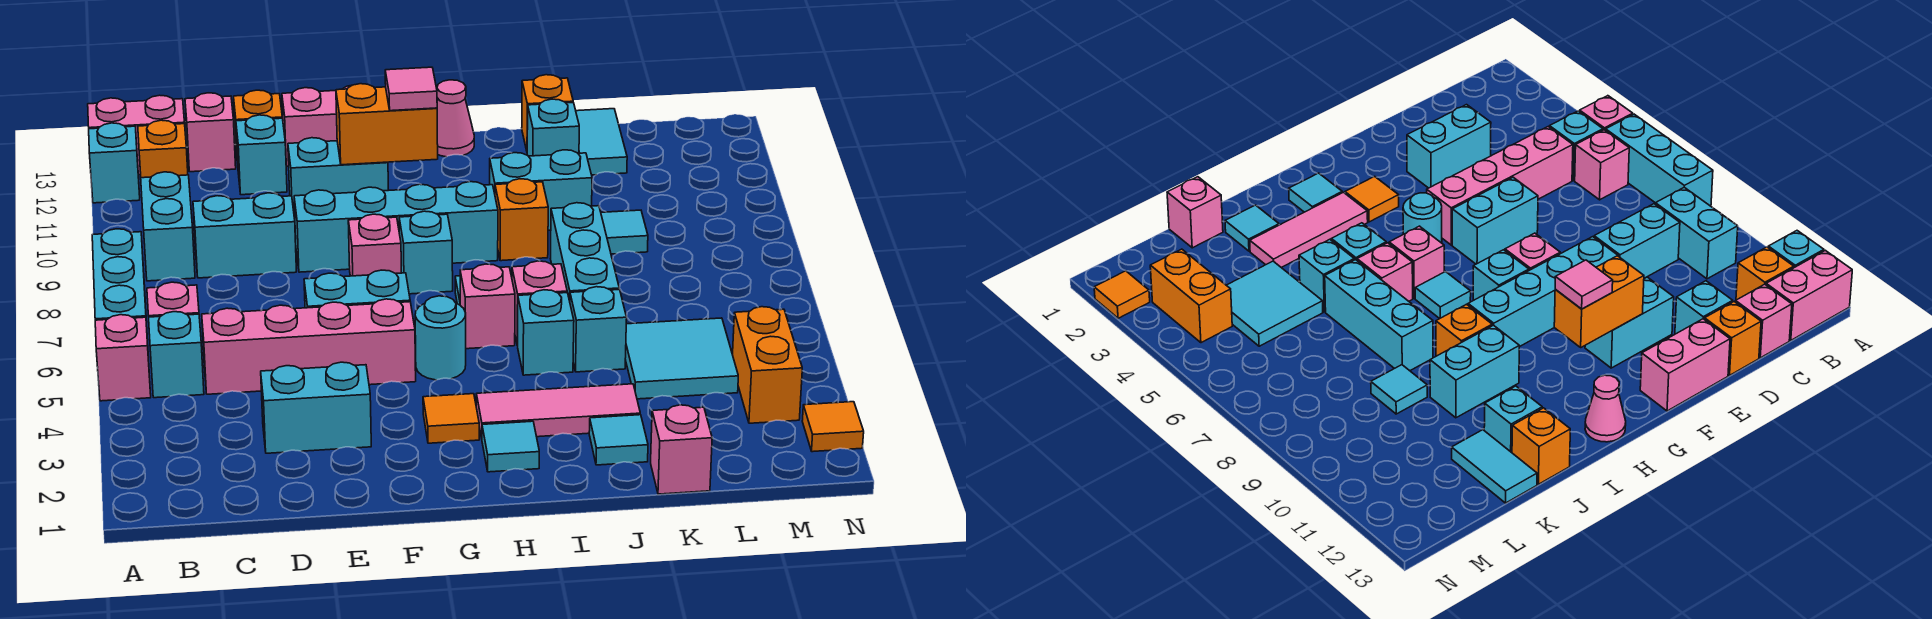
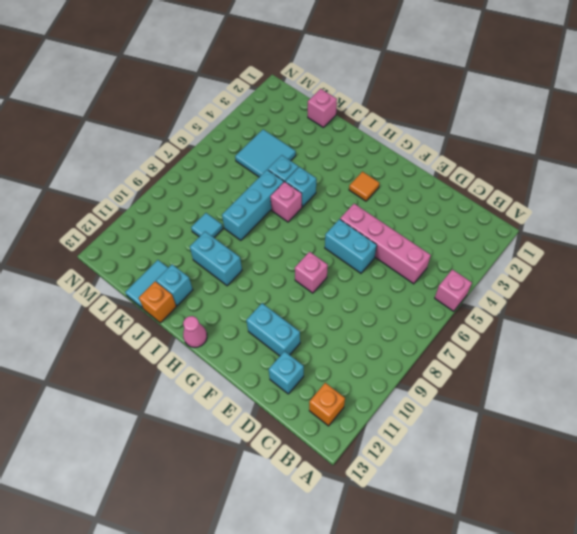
none -> cyan 1x3 brick [92,229,148,342]
none -> cyan 1x1 brick [89,123,140,203]
none -> pink 1x2 brick [88,95,185,175]
none -> cyan 1x1 brick [149,312,204,398]

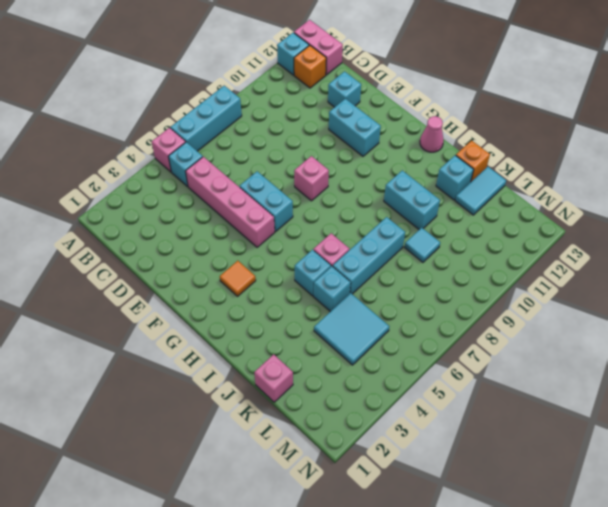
none -> pink 1x1 brick [147,282,199,317]
none -> cyan 1x2 brick [141,172,195,281]
none -> cyan 1x2 brick [193,193,296,278]
none -> pink 1x1 brick [185,93,236,172]

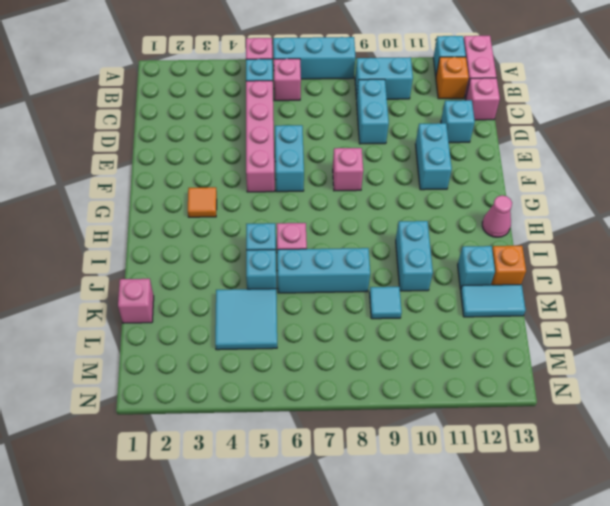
none -> cyan 1x2 brick [261,362,371,453]
none -> orange 1x1 brick [234,90,282,164]
none -> cyan 1x4 brick [294,182,498,272]
none -> pink 1x2 brick [282,85,352,166]

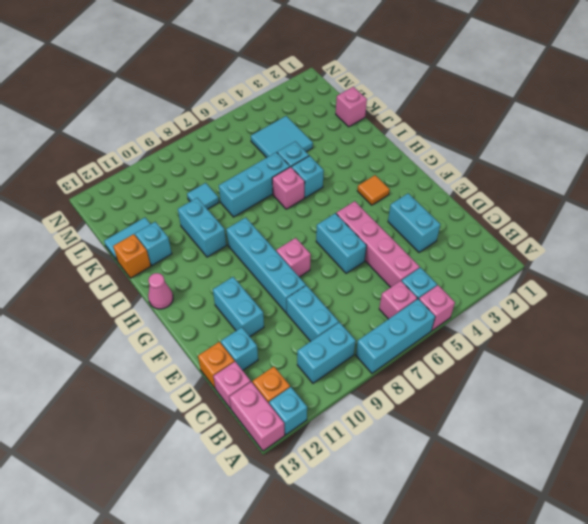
none -> pink 1x2 brick [282,85,352,166]
none -> cyan 1x1 round brick [415,296,466,380]
none -> cyan 1x1 brick [399,211,453,294]
none -> cyan 1x1 tile [482,421,539,472]

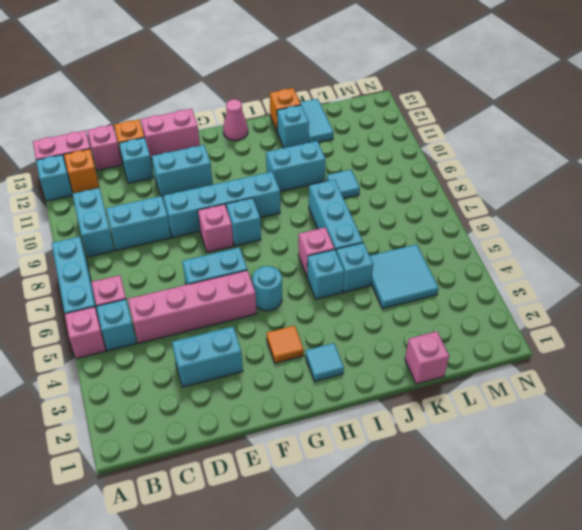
none -> pink 1x3 tile [476,384,640,438]
none -> pink 1x1 brick [460,264,515,349]
none -> cyan 1x1 tile [1415,272,1471,319]
none -> orange 1x1 brick [495,179,548,261]

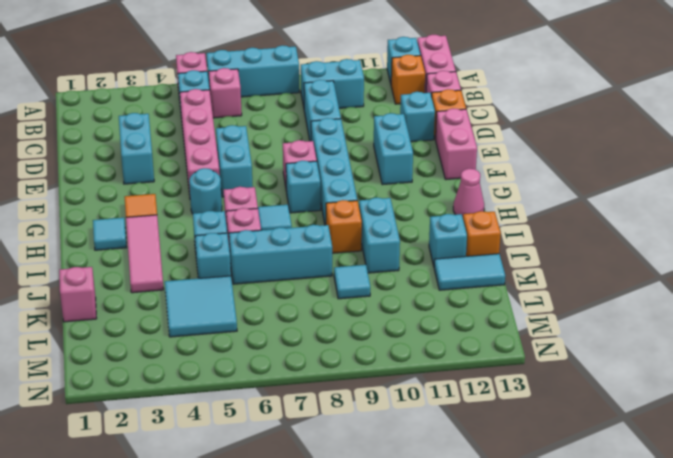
none -> cyan 1x1 tile [589,415,648,465]
none -> orange 1x2 brick [733,307,802,423]
none -> orange 1x1 tile [802,402,864,452]
none -> orange 1x2 brick [336,84,438,165]

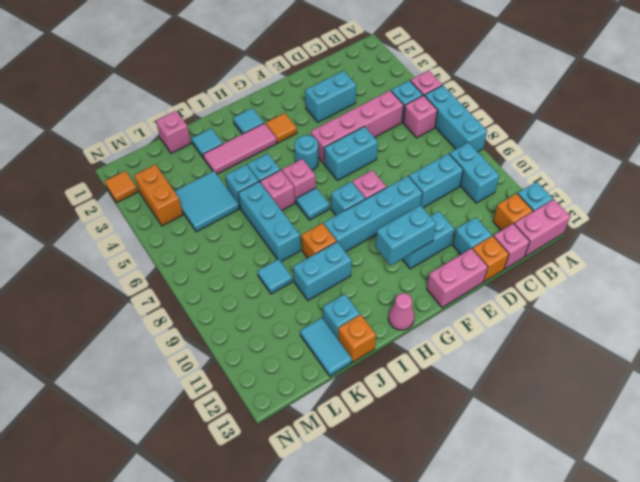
cyan 1x2 brick [376,205,436,265] -> orange 1x2 brick [336,84,438,165]
none -> pink 1x1 tile [385,67,437,111]

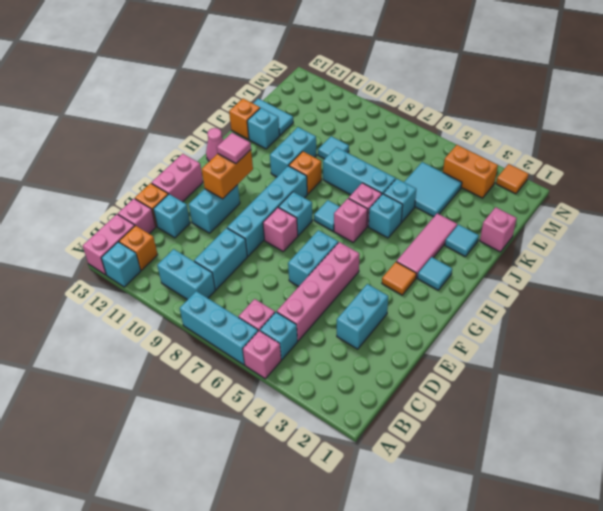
none -> cyan 1x1 round brick [415,296,466,380]

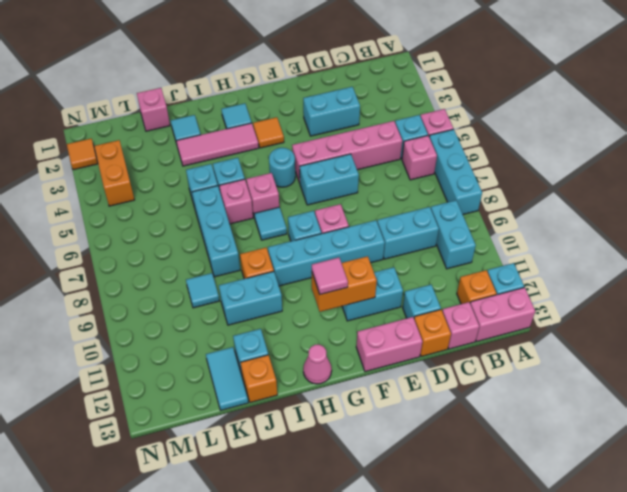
none -> cyan 2x2 tile [625,318,738,399]

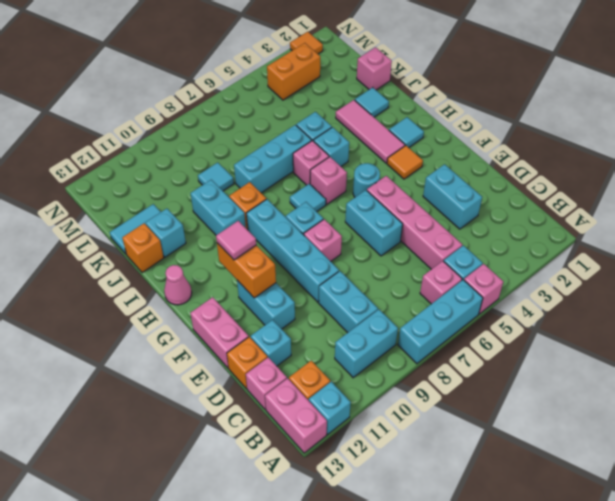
none -> cyan 2x2 tile [625,318,738,399]

